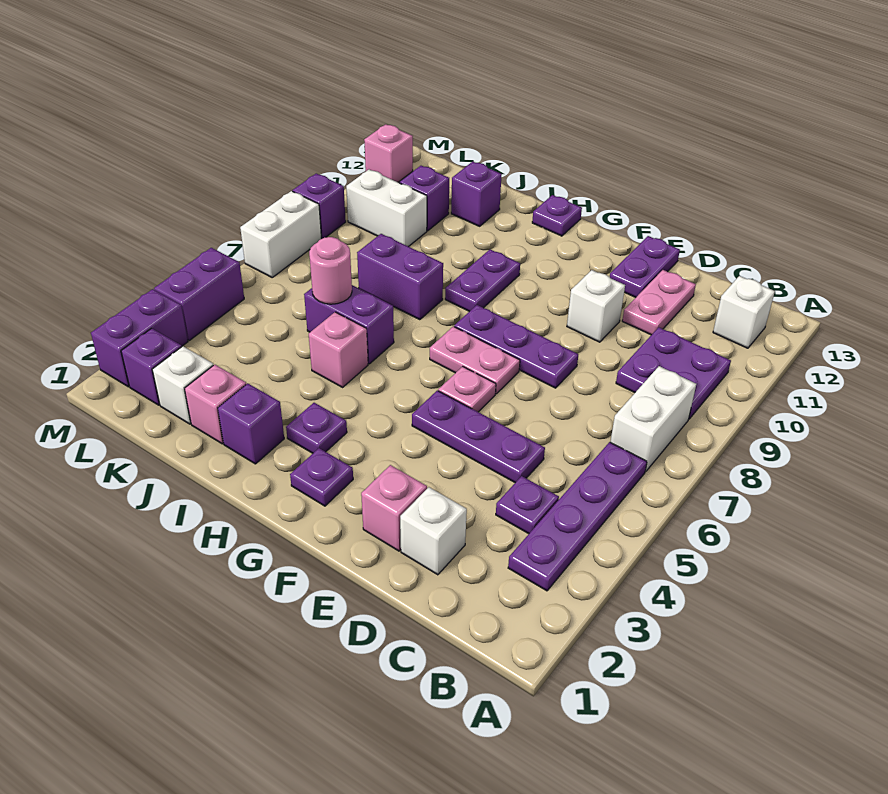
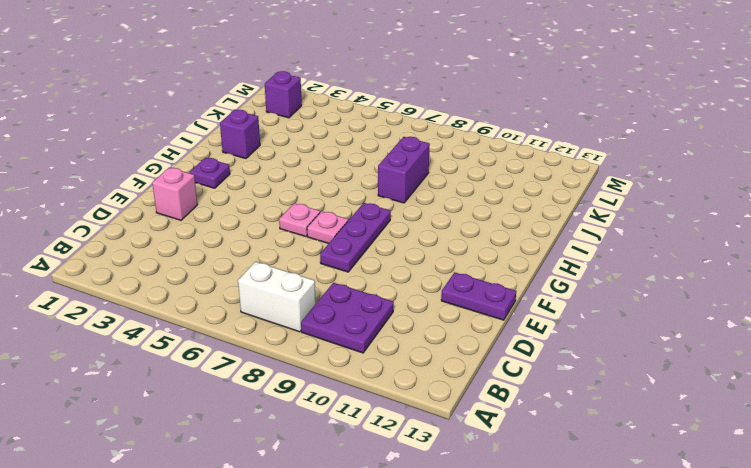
pink 1x1 plate [307,211,348,243] -> pink 1x2 plate [430,326,520,394]
none -> purple 1x4 plate [508,442,647,591]
none -> white 1x1 brick [713,276,775,348]
none -> purple 1x1 plate [496,476,559,534]
none -> white 1x1 brick [400,487,467,575]

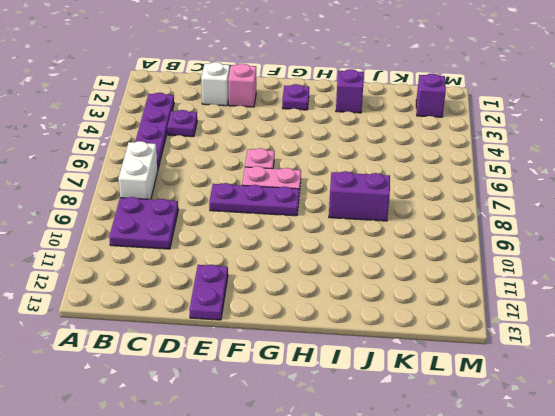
none -> white 1x1 brick [713,276,775,348]
none -> purple 1x3 plate [412,390,545,483]
none -> pink 1x2 plate [622,270,696,335]
none -> white 1x1 brick [567,270,625,342]

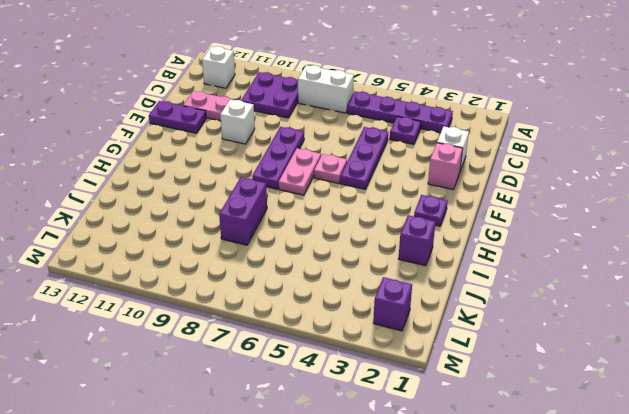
none -> purple 1x1 plate [286,403,347,453]
none -> purple 1x2 plate [445,249,520,312]
none -> purple 1x1 plate [532,195,582,236]
none -> pink 1x1 brick [309,312,368,387]

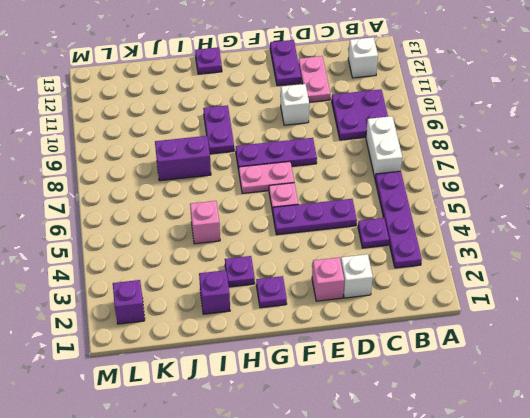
none -> purple 1x2 brick [304,285,394,364]
none -> pink 1x1 brick [185,365,246,444]
none -> purple 1x1 brick [451,162,502,226]
none -> white 1x1 brick [152,346,213,424]

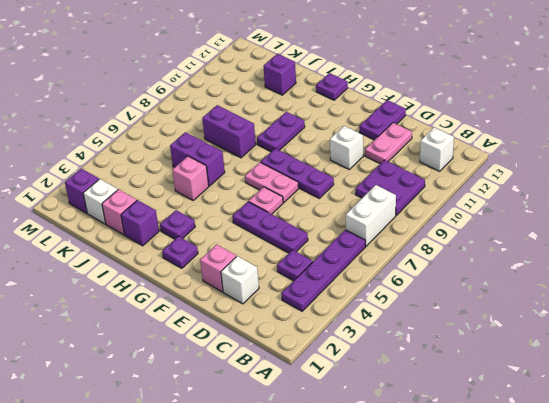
none -> white 1x2 brick [346,170,427,247]
none -> purple 1x1 brick [399,166,449,231]
none -> purple 1x2 brick [91,289,188,387]
none -> purple 1x2 brick [154,248,244,340]

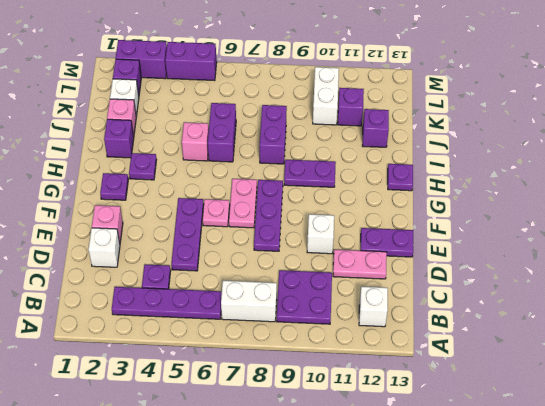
none -> white 1x2 brick [240,191,322,277]
none -> purple 1x1 brick [293,173,346,238]
none -> pink 1x1 brick [364,124,413,182]
none -> pink 1x1 round brick [309,237,352,304]

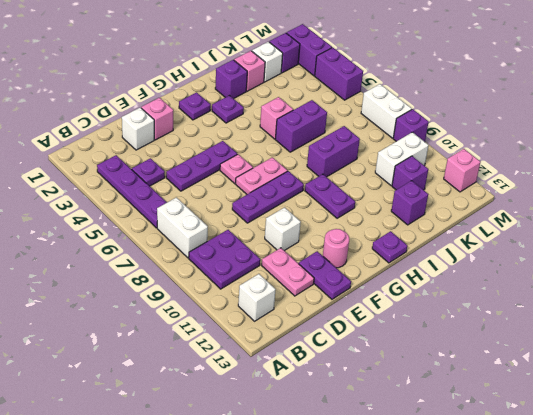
pink 1x1 round brick [323,229,349,268] -> pink 1x1 round brick moved to [309,237,352,304]

